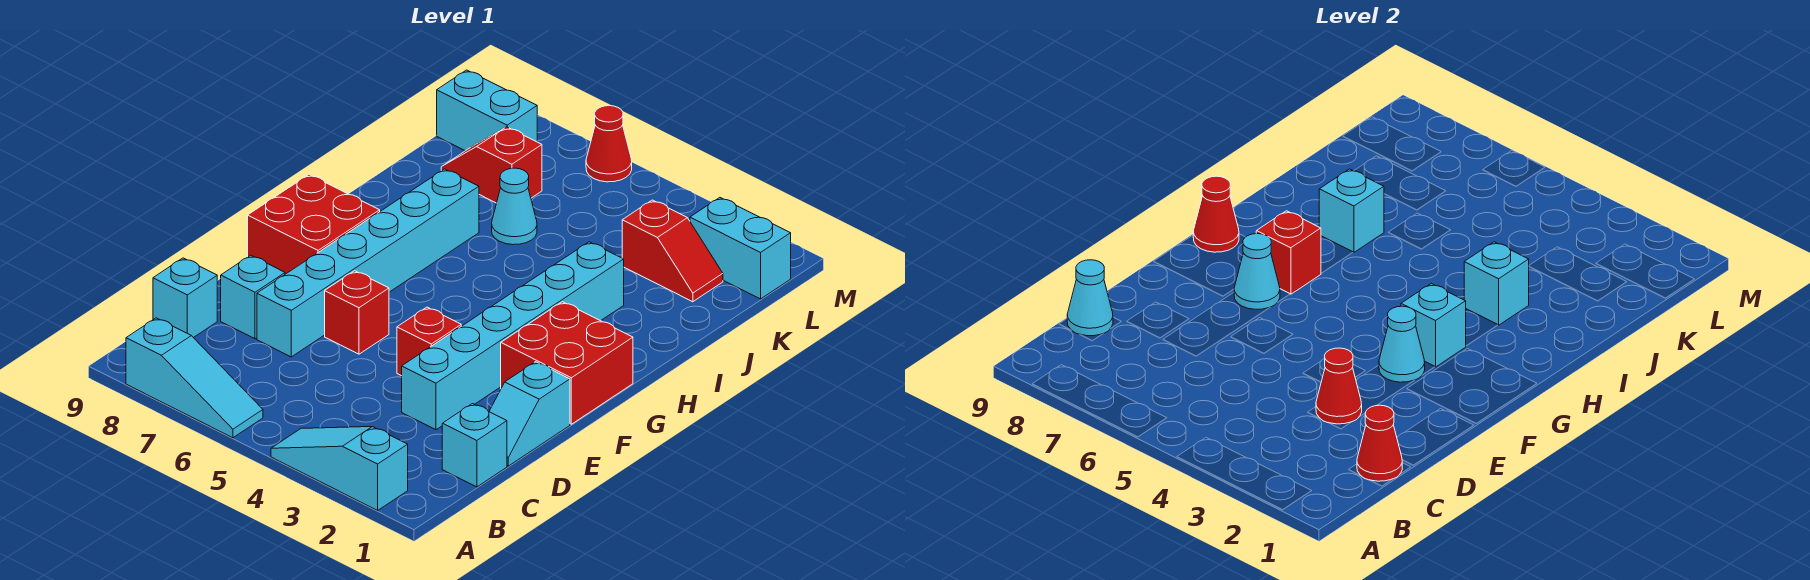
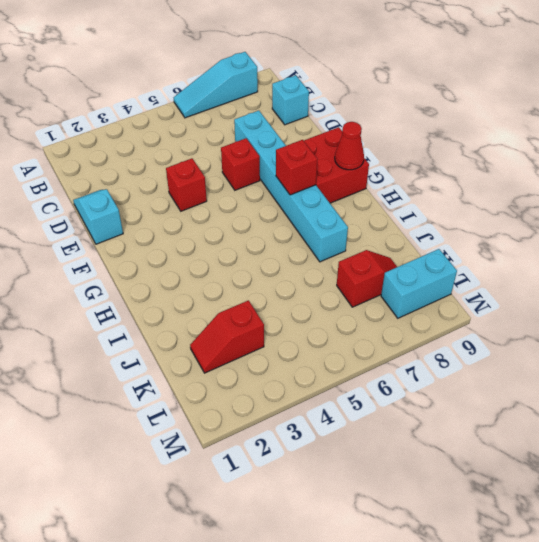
none -> cyan 1x3 slope [271,427,408,510]
none -> cyan 1x1 brick [442,404,507,487]
none -> cyan 1x6 brick [402,242,624,430]

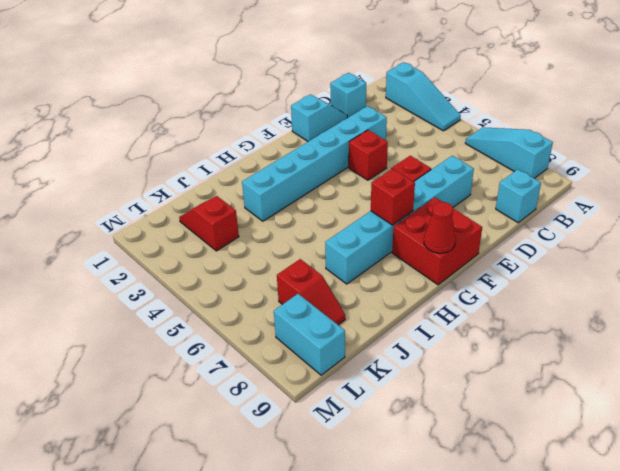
none -> cyan 1x1 brick [221,255,285,339]
none -> red 2x2 brick [501,302,633,424]
none -> cyan 1x1 cone [492,168,537,245]

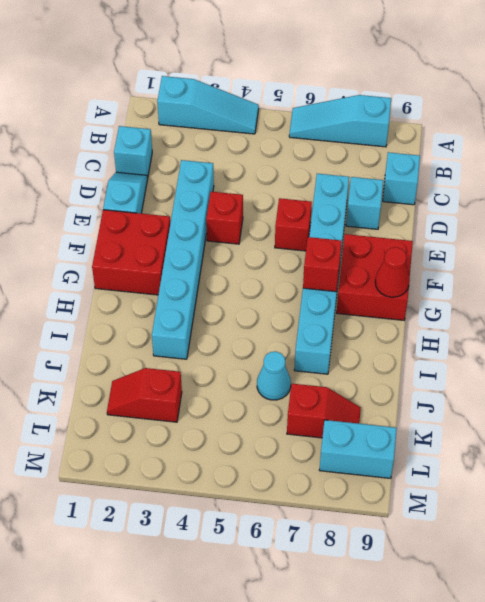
none -> cyan 1x2 brick [690,198,791,299]
none -> red 1x1 cone [586,106,632,182]
none -> red 1x1 cone [1357,405,1402,481]

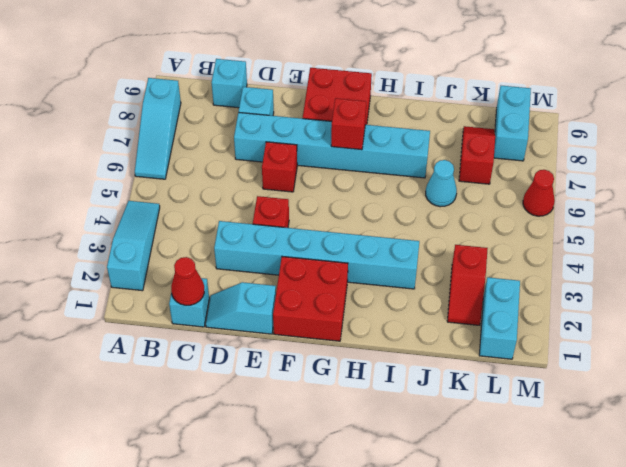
none -> cyan 1x1 cone [1067,260,1113,336]
none -> red 1x1 cone [1316,348,1362,424]
none -> cyan 1x1 cone [1379,306,1425,382]

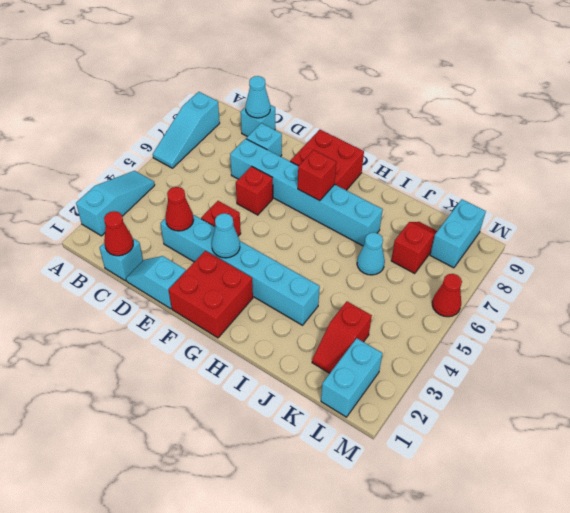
none -> cyan 1x1 cone [1234,234,1280,309]
none -> cyan 1x1 brick [1401,284,1466,367]
none -> red 1x1 cone [1193,176,1239,252]

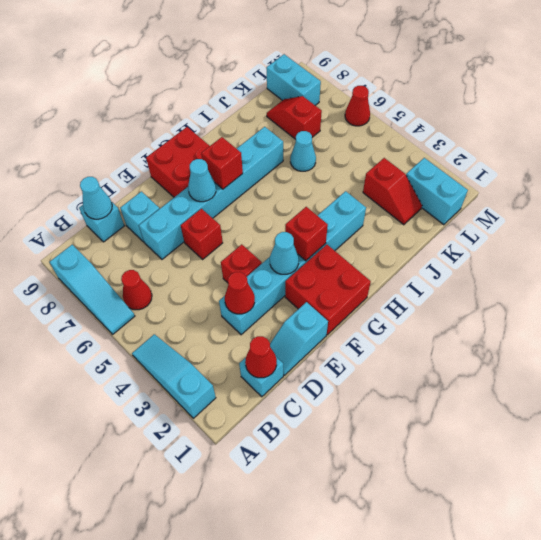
red 1x1 cone [121,270,152,310] -> red 1x1 cone moved to [1193,176,1239,252]
red 1x1 brick [285,207,328,261] -> cyan 1x1 brick [1401,284,1466,367]
none -> cyan 1x1 brick [1464,242,1529,325]
none -> cyan 1x1 brick [1319,169,1384,253]

